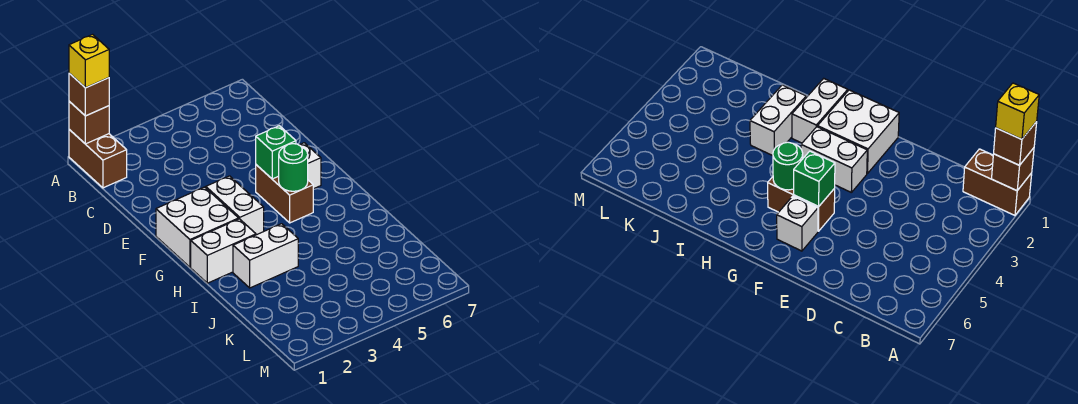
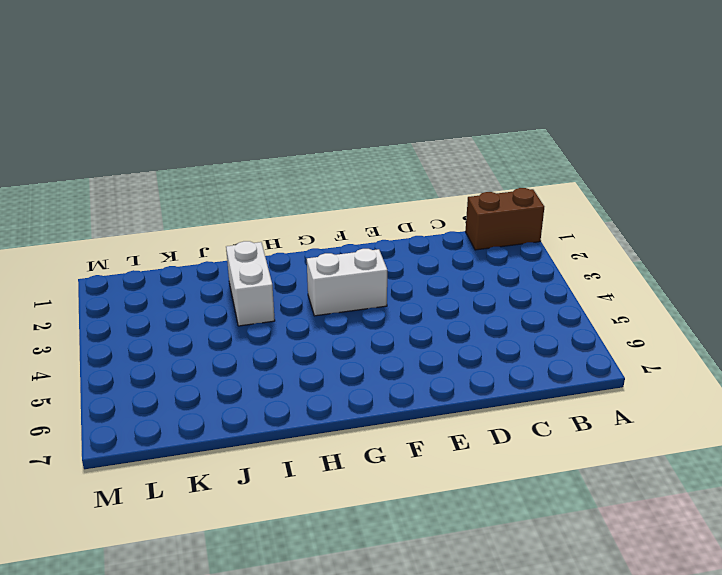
none -> white 2x2 brick [156,187,239,267]
none -> brown 1x2 brick [256,165,313,223]
none -> white 1x1 brick [300,143,321,189]

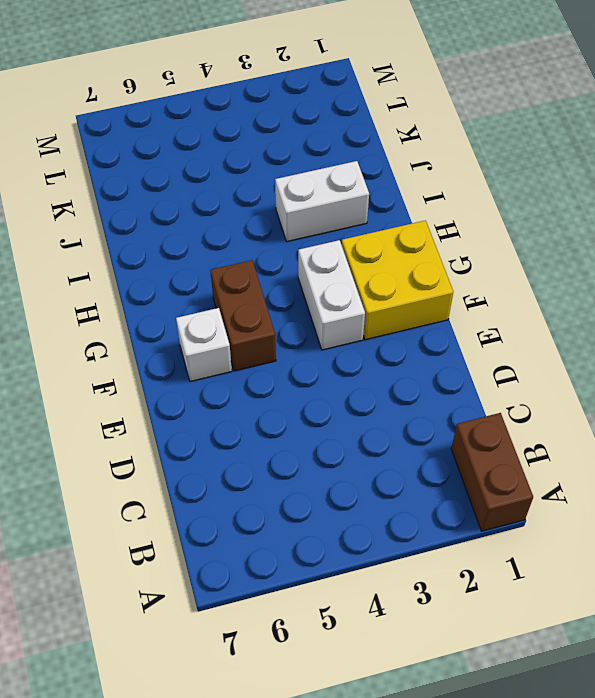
yellow 2x2 brick [342,221,453,340] -> white 2x2 brick [156,187,239,267]
none -> white 1x2 brick [191,219,256,283]
none -> brown 1x1 brick [69,101,109,144]
none -> green 1x1 brick [256,126,296,179]

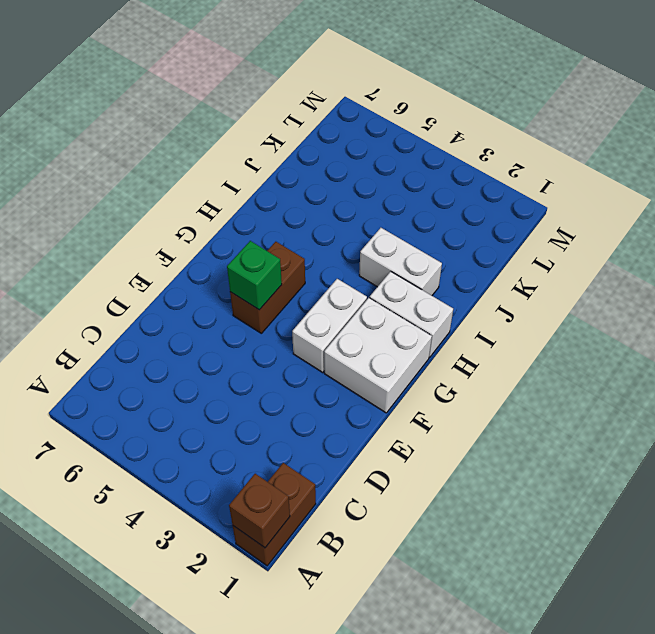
none -> white 1x1 brick [300,143,321,189]
none -> green 1x1 round brick [279,144,308,191]
none -> brown 1x1 brick [69,73,109,116]

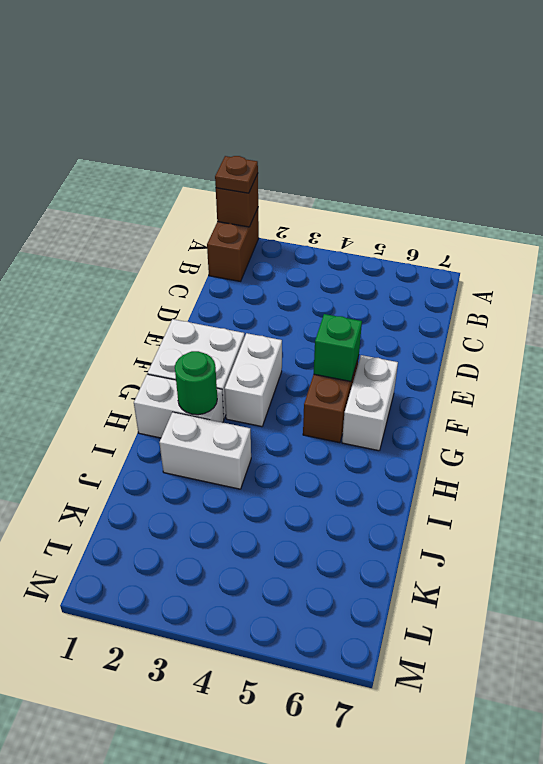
brown 1x1 plate [215,156,258,193] -> brown 1x1 brick [69,73,109,116]
white 1x2 brick [342,355,398,451] -> white 1x1 brick [300,143,321,189]
green 1x1 round brick [175,351,217,415] -> green 1x1 round brick moved to [279,144,308,191]
none -> yellow 1x1 brick [69,34,109,88]

